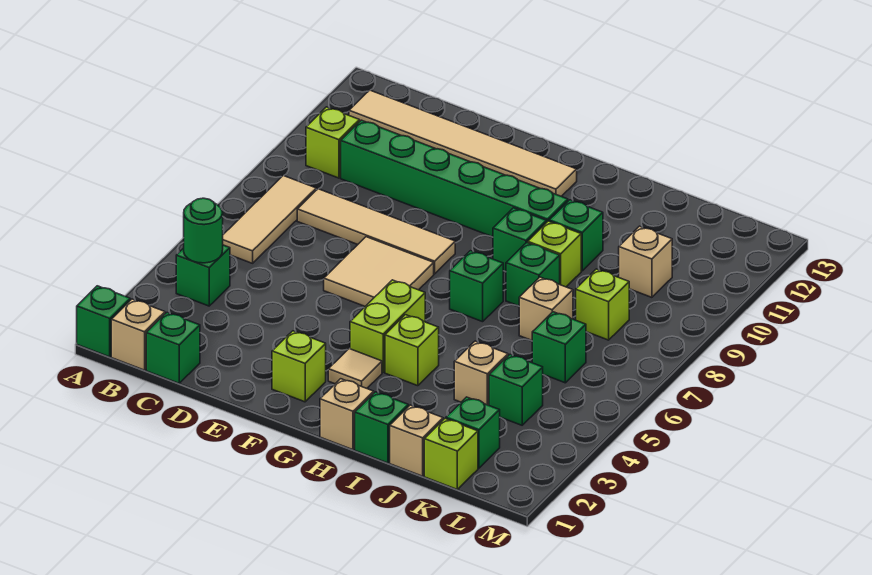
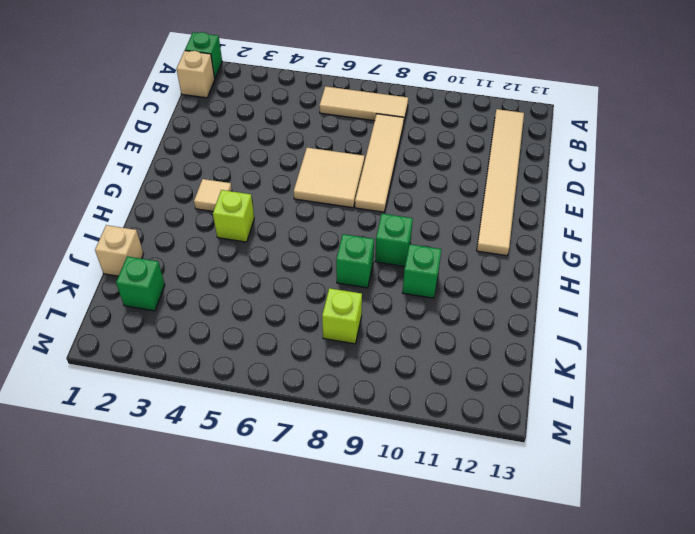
none -> green 1x1 brick [176,245,230,306]
none -> lime 1x1 brick [306,107,360,178]
none -> green 1x1 brick [146,313,200,383]
none -> green 1x6 brick [341,120,568,237]

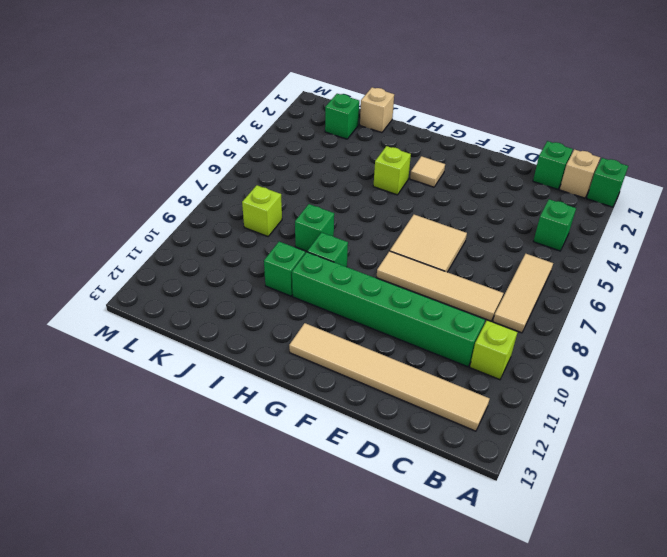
none -> lime 1x1 brick [272,331,326,402]
none -> lime 1x2 brick [350,280,425,372]
none -> tan 1x1 brick [320,379,374,450]
none -> green 1x1 brick [450,251,503,322]

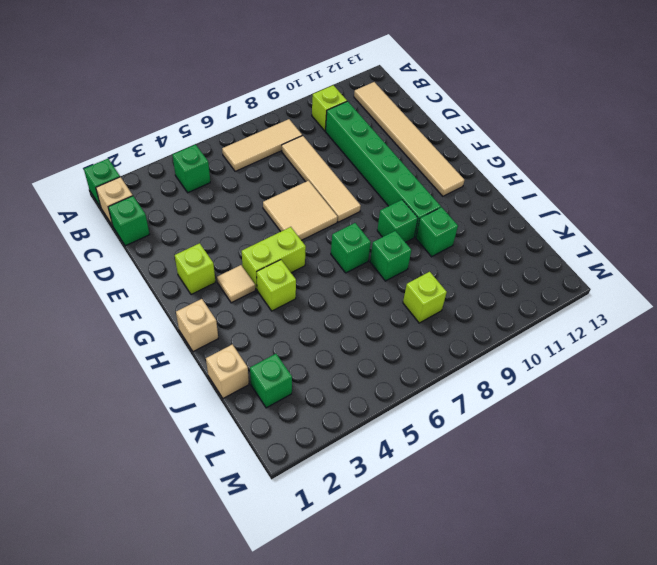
none -> green 1x1 brick [355,392,408,463]
none -> lime 1x1 brick [528,221,581,287]
none -> tan 1x1 brick [454,341,508,405]
none -> tan 1x1 brick [519,277,573,341]

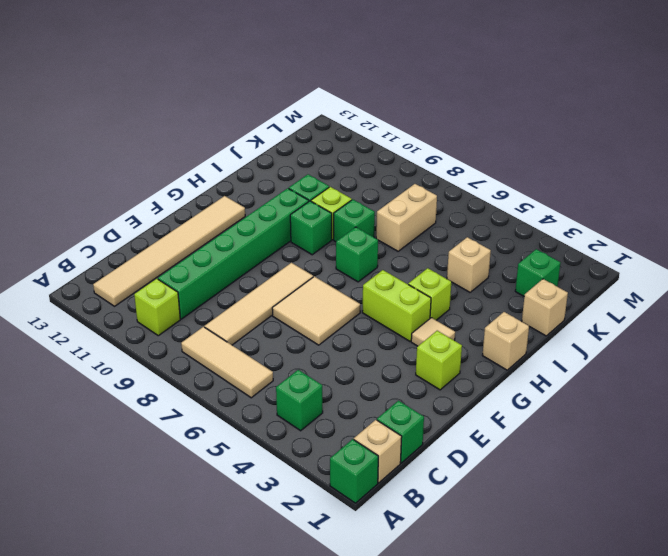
tan 1x2 brick [376,184,437,251] -> tan 1x1 brick [519,277,573,341]
none -> green 1x1 brick [355,392,408,463]
none -> lime 1x1 brick [424,419,478,489]
none -> green 1x1 brick [489,355,543,425]
none -> green 1x1 brick [532,312,586,383]

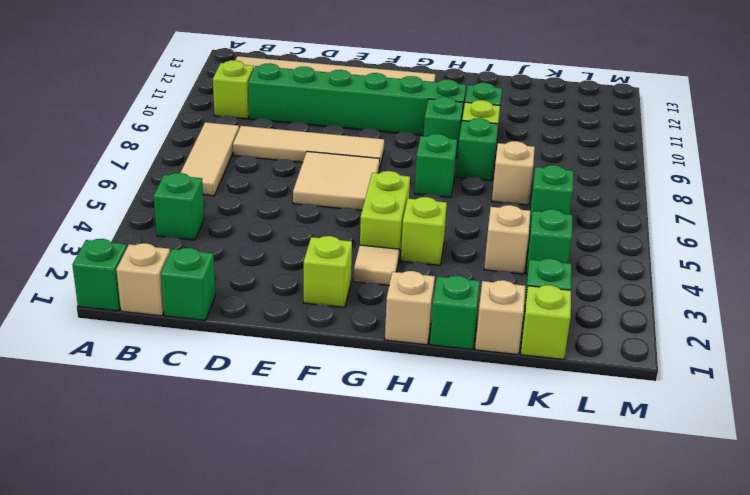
none -> lime 1x1 brick [576,269,629,340]
none -> tan 1x1 brick [619,226,672,297]
none -> green 1x1 round brick [184,198,223,263]

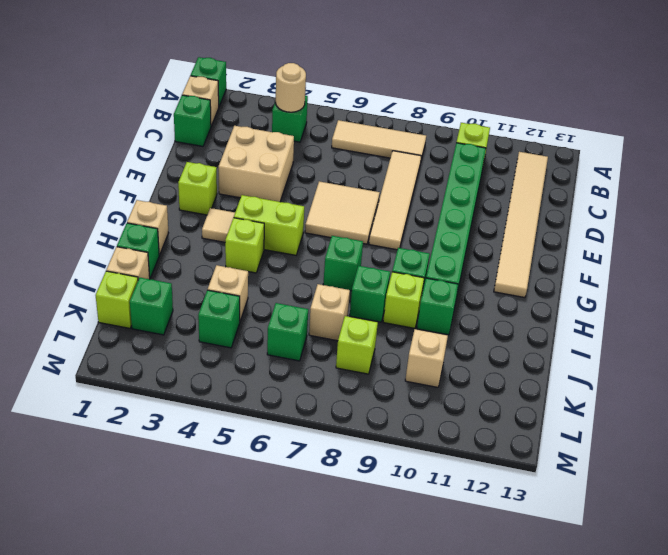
tan 1x1 round brick [276,63,306,112] -> green 1x1 round brick [184,198,223,263]
tan 2x2 brick [218,126,294,202] -> none

